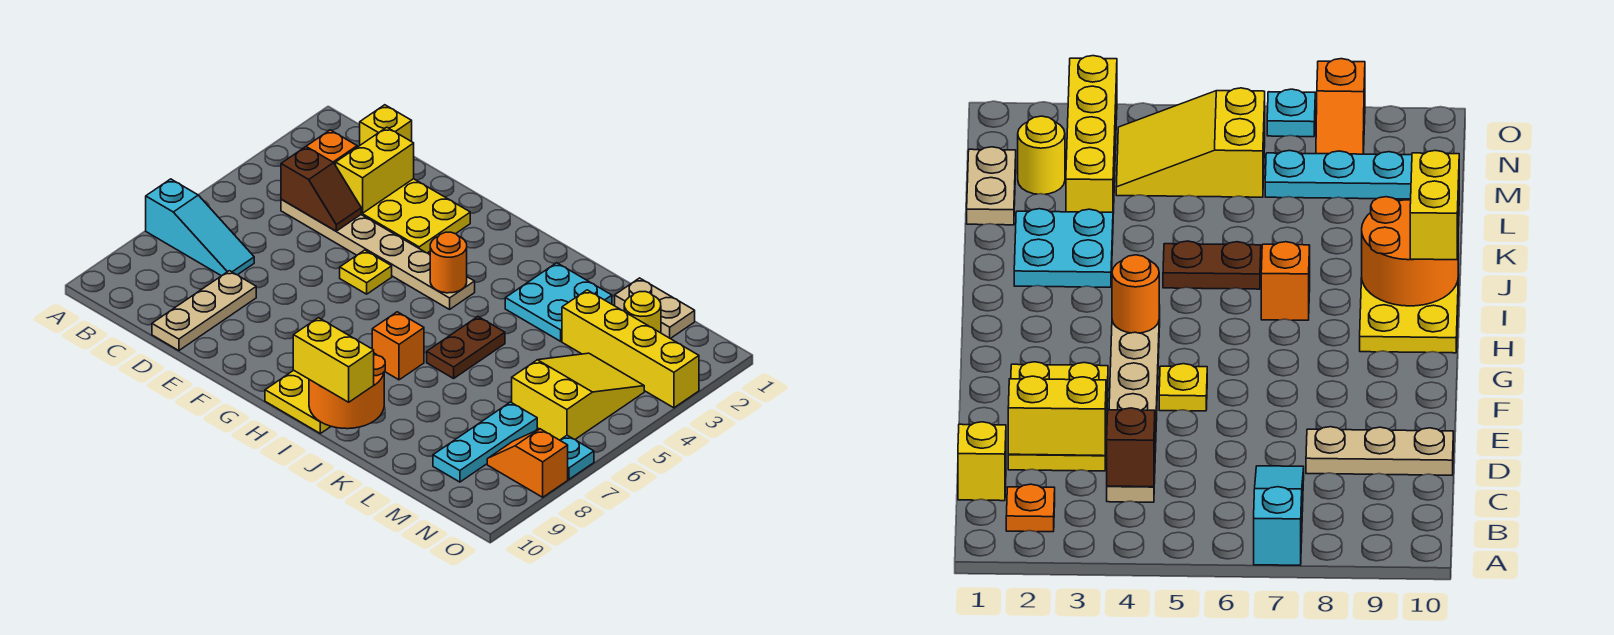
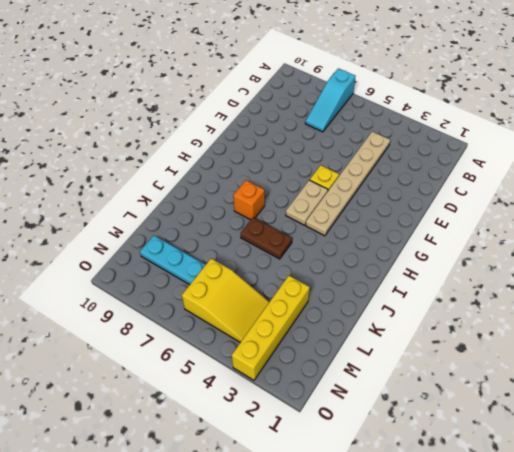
tan 1x2 plate [286,180,328,225] -> tan 1x2 plate moved to [615,278,695,339]
none -> orange 1x1 plate [306,130,357,165]
none -> yellow 1x1 brick [360,105,412,145]
none -> yellow 2x3 plate [361,179,470,253]

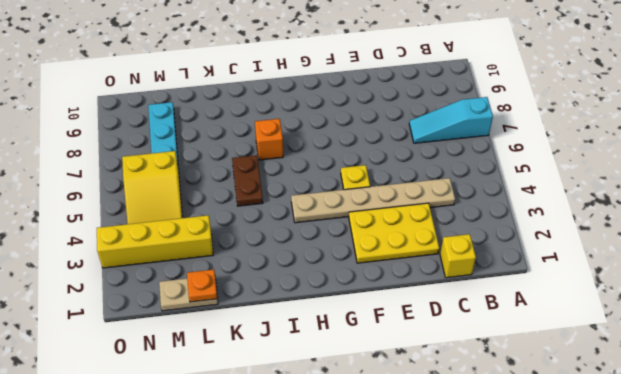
orange 1x1 plate [187,270,217,302] -> orange 1x1 plate moved to [306,130,357,165]
none -> tan 1x3 plate [152,271,256,351]
none -> yellow 2x2 plate [265,370,331,433]
none -> cyan 2x2 plate [505,263,612,341]

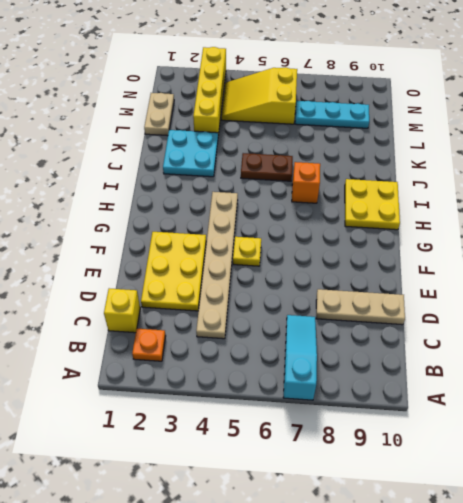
none -> yellow 1x1 round brick [624,292,661,333]
none -> orange 1x2 slope [487,429,568,497]
none -> cyan 1x1 plate [560,435,594,479]

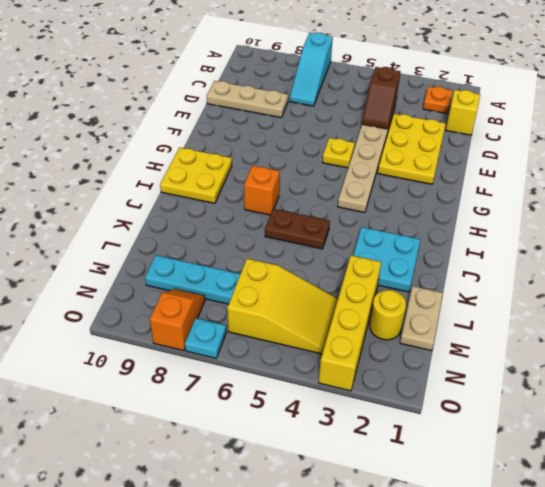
none -> yellow 1x2 brick [336,127,414,213]
none -> orange 1x1 round brick [430,232,467,293]
none -> orange 2x2 round brick [309,353,385,429]

